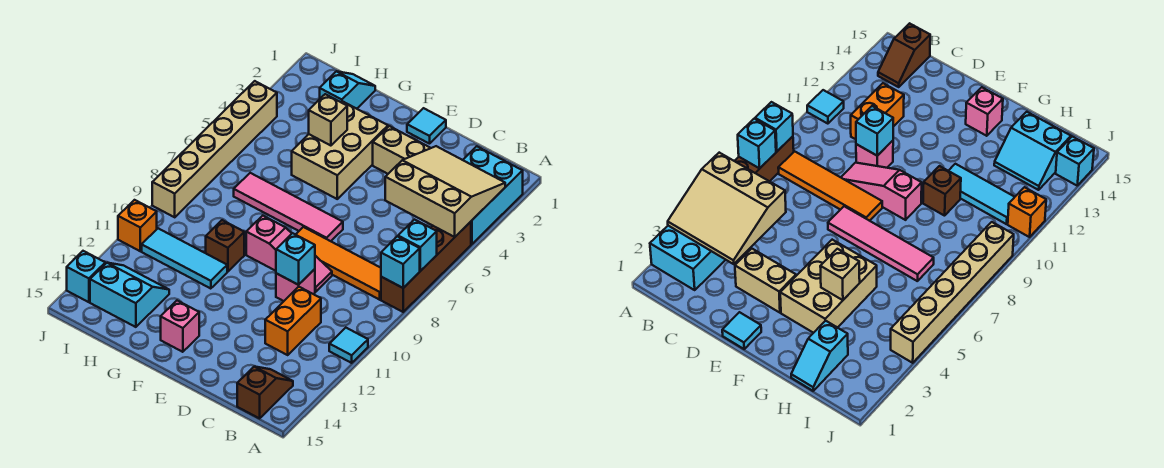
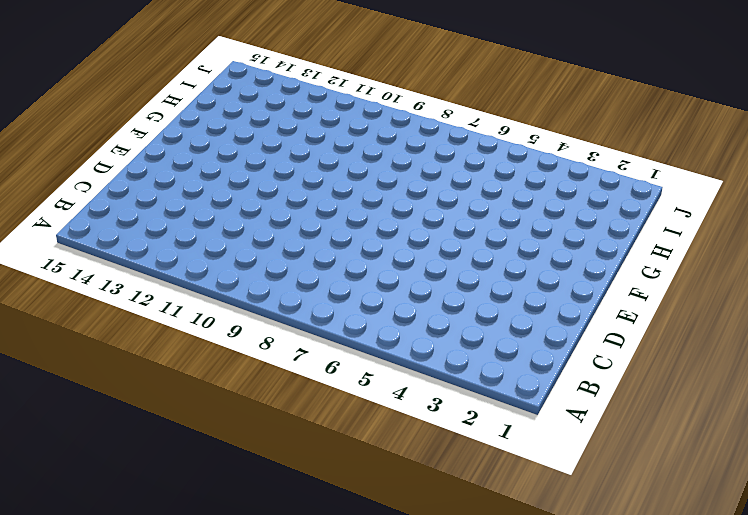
none -> cyan 2x3 brick [463,146,523,244]
none -> brown 1x4 brick [381,222,471,312]
none -> cyan 1x1 tile [329,328,368,363]

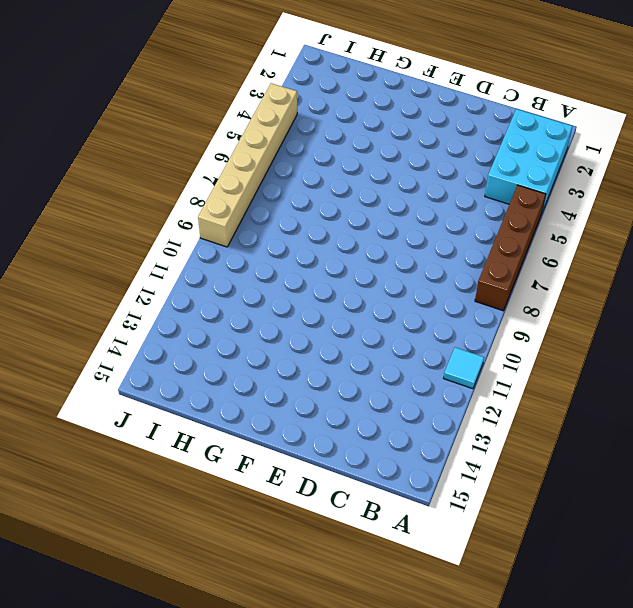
none -> orange 1x4 tile [296,227,381,300]
none -> brown 1x2 slope [237,367,293,418]
none -> orange 1x2 brick [265,287,321,355]

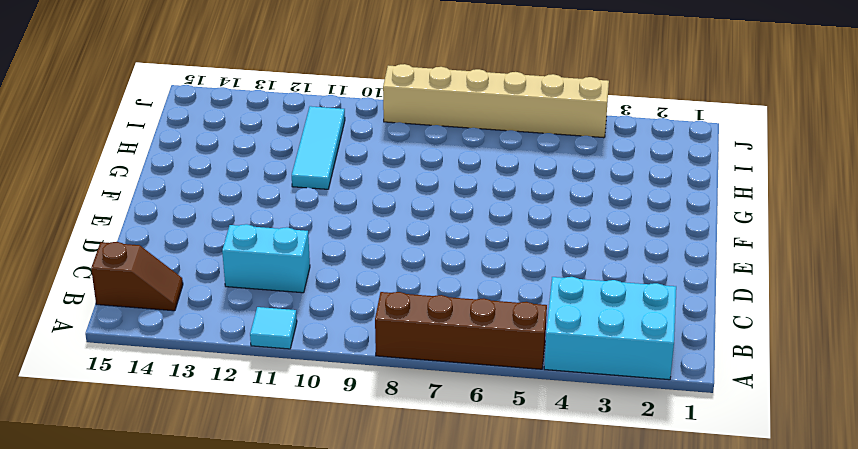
cyan 1x2 brick [222,224,310,293] -> orange 1x2 brick [265,287,321,355]
none -> orange 1x4 tile [296,227,381,300]
none -> tan 1x2 brick [373,126,430,174]
none -> pink 1x3 slope [246,216,332,292]

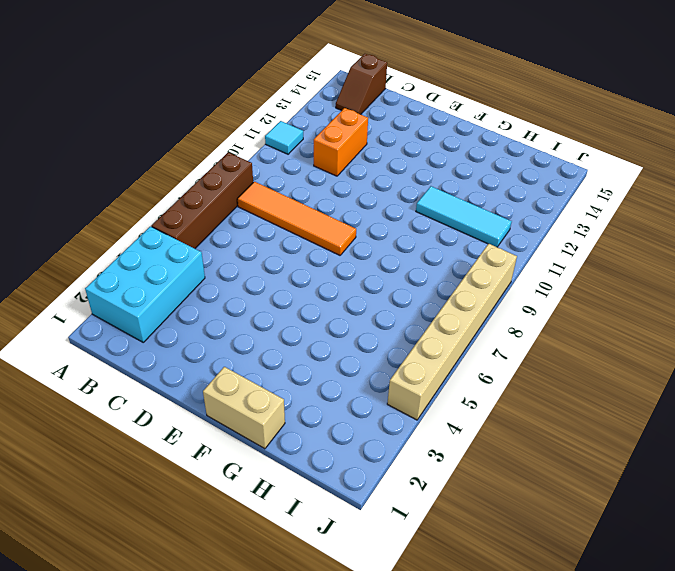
tan 1x2 brick [203,367,285,449] -> tan 1x2 brick moved to [373,126,430,174]
none -> pink 1x3 slope [246,216,332,292]
none -> pink 1x1 brick [276,269,315,301]
none -> cyan 1x1 tile [407,108,446,144]

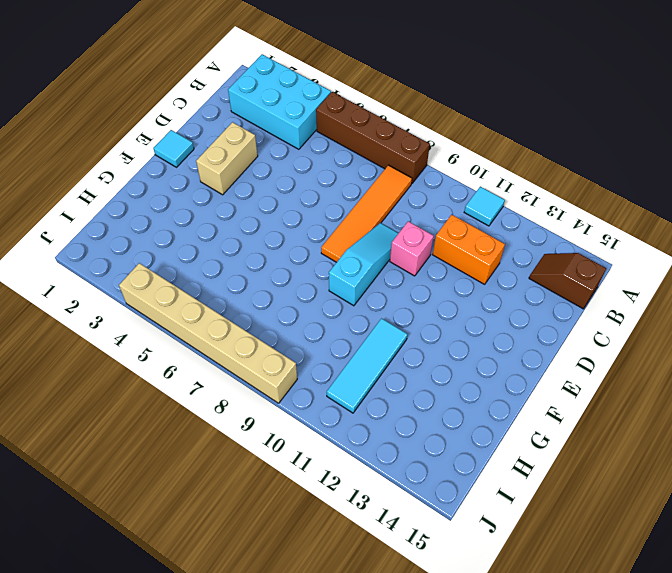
cyan 1x3 slope [329,223,398,306] -> pink 1x3 slope [246,216,332,292]
none -> pink 1x4 tile [234,173,343,241]
none -> tan 2x3 brick [292,101,388,199]
none -> pink 1x1 brick [161,301,199,352]

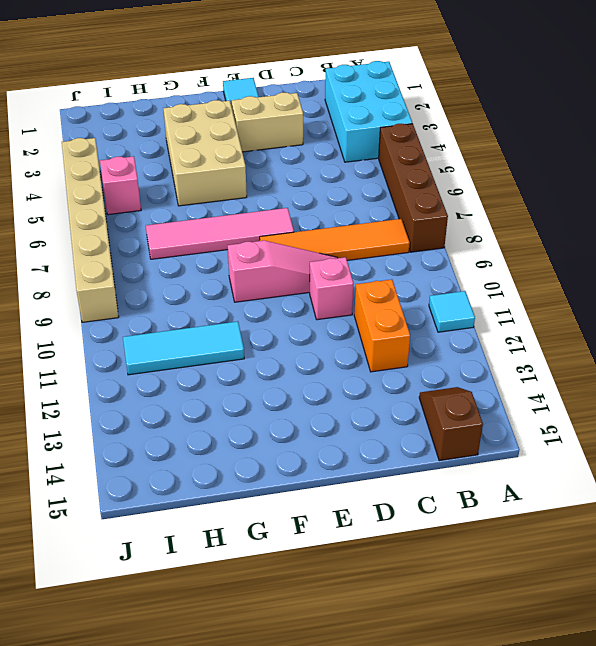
pink 1x1 brick [100,156,141,215] -> pink 1x1 brick moved to [161,301,199,352]
none -> brown 1x1 brick [206,220,244,271]
none -> cyan 1x2 slope [320,71,375,109]
none -> cyan 2x2 slope [90,263,169,327]

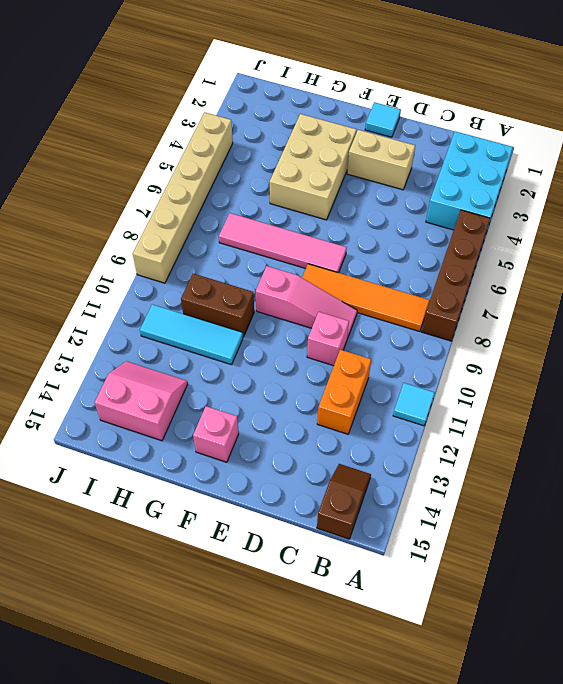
brown 1x2 brick [181,274,254,337] -> brown 1x1 brick [206,220,244,271]
pink 2x2 slope [94,361,188,441] -> cyan 2x2 slope [90,263,169,327]
none -> cyan 1x2 slope [320,71,375,109]
none -> orange 1x1 brick [118,200,157,251]
none -> cyan 1x1 brick [67,251,105,302]

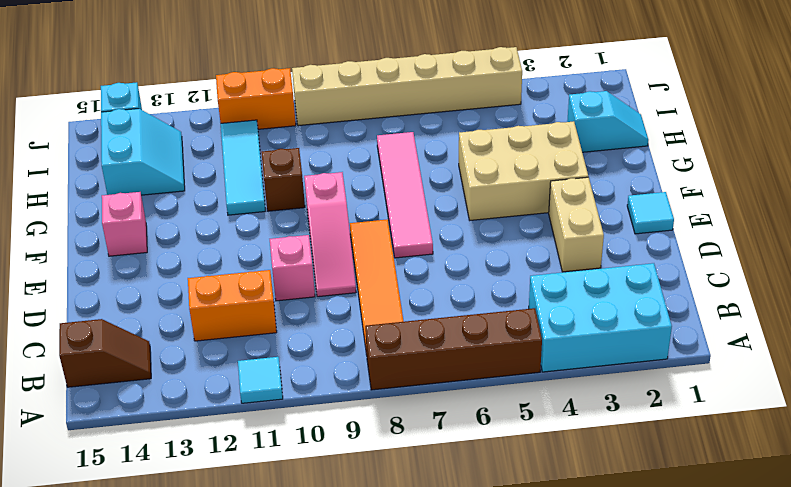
orange 1x2 brick [216,68,296,129] -> orange 1x1 brick [118,200,157,251]
none -> tan 3x3 slope [385,146,505,237]
none -> cyan 1x1 brick [398,220,437,271]
none -> cyan 1x1 brick [381,236,420,288]

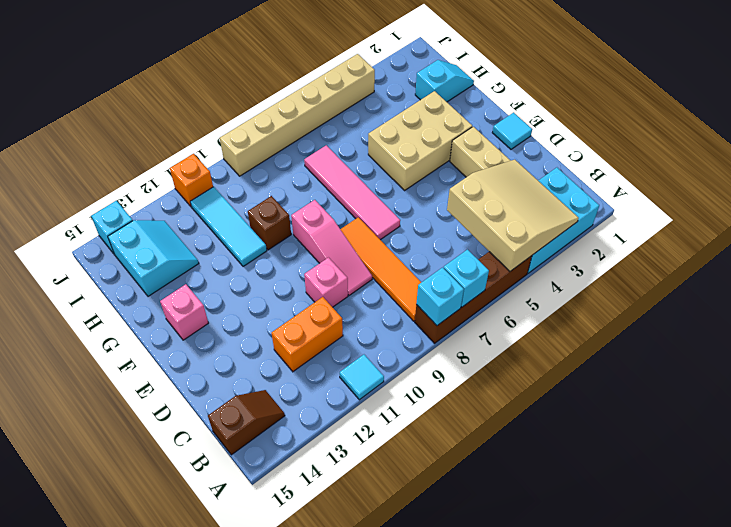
none -> cyan 1x1 brick [276,233,315,285]
none -> tan 1x1 brick [309,94,347,146]

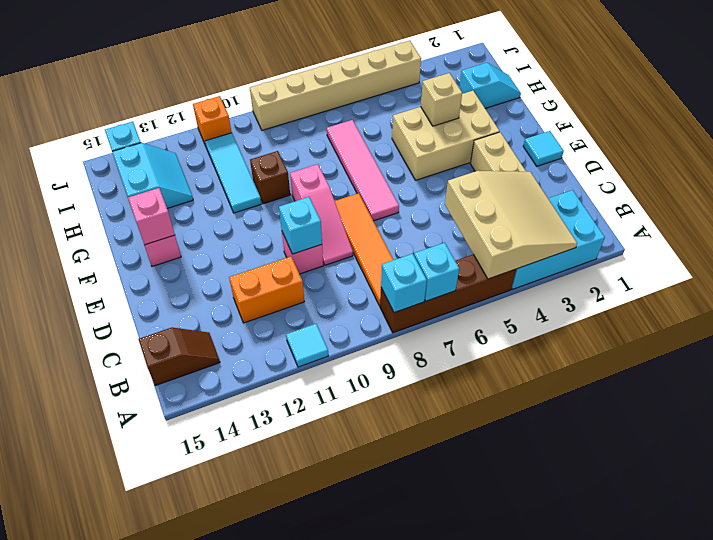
pink 1x1 brick [128,188,175,245] -> none

